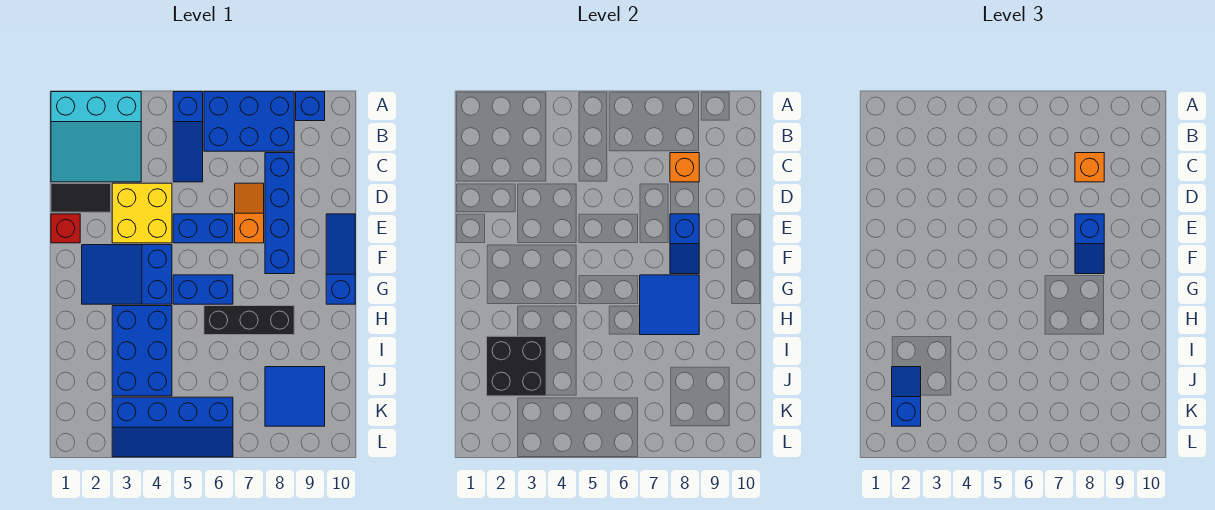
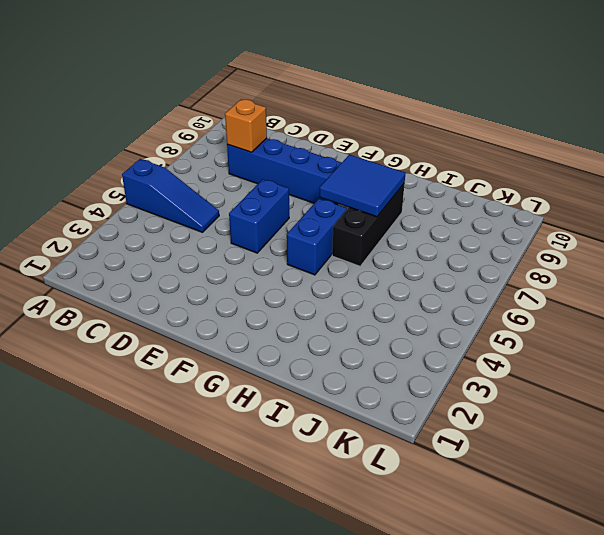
none -> cyan 3x3 slope [51,92,141,182]
none -> blue 2x3 brick [204,92,294,151]
none -> blue 1x1 brick [296,92,325,121]

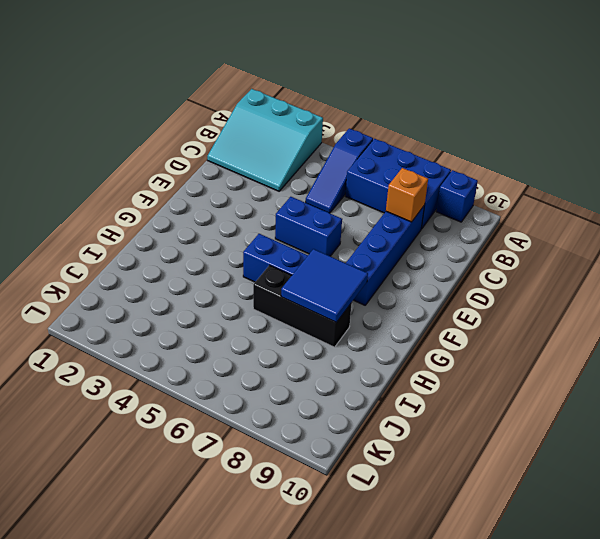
none -> black 1x2 tile [51,183,111,212]
none -> yellow 2x2 brick [112,183,172,243]
none -> orange 1x2 slope [235,183,264,243]

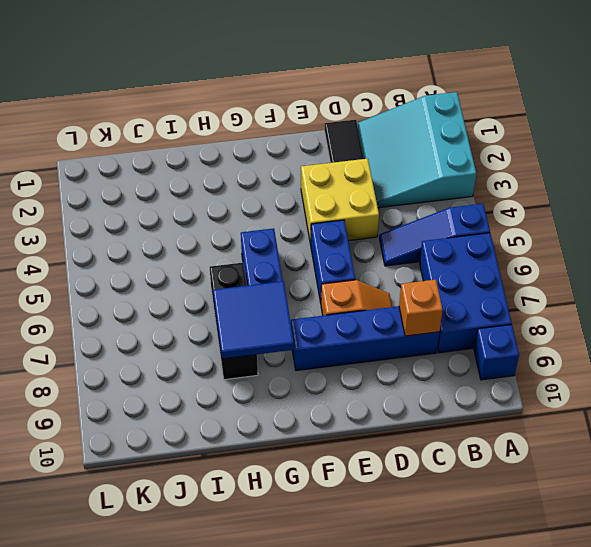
none -> red 1x1 brick [51,214,80,243]
none -> blue 1x3 slope [326,214,355,304]
none -> blue 2x3 slope [82,245,172,304]

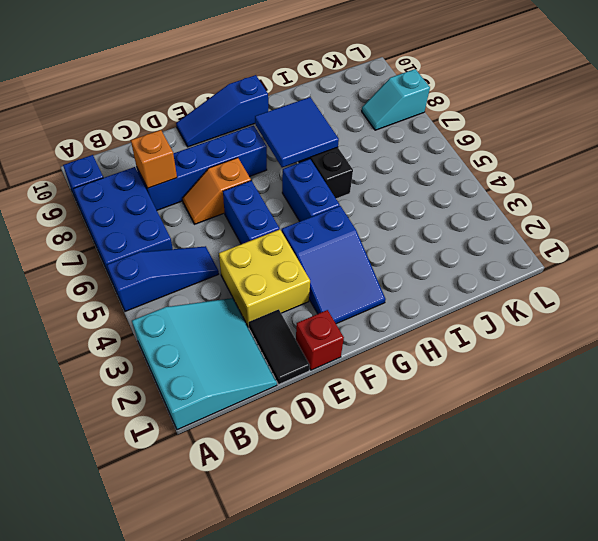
cyan 1x2 slope [362,69,430,130] -> blue 2x2 tile [265,367,325,426]
none -> blue 2x3 brick [112,306,172,396]
none -> blue 2x4 slope [112,397,233,457]
none -> blue 1x2 slope [670,214,699,274]

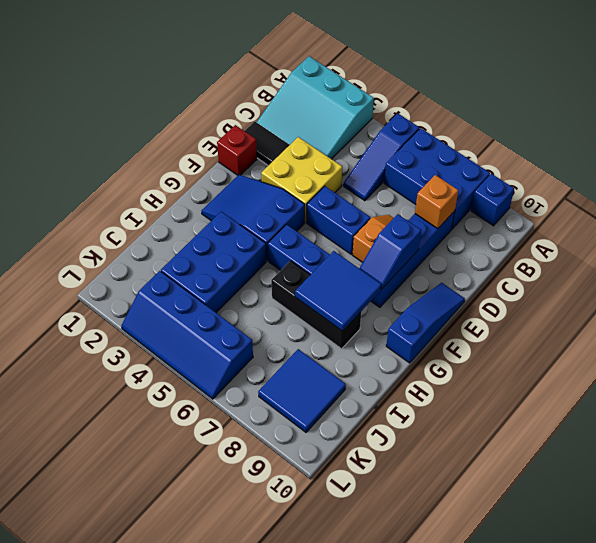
none -> black 2x2 brick [487,336,546,396]
none -> orange 1x1 brick [1075,153,1104,182]
none -> blue 1x2 slope [1075,214,1104,274]

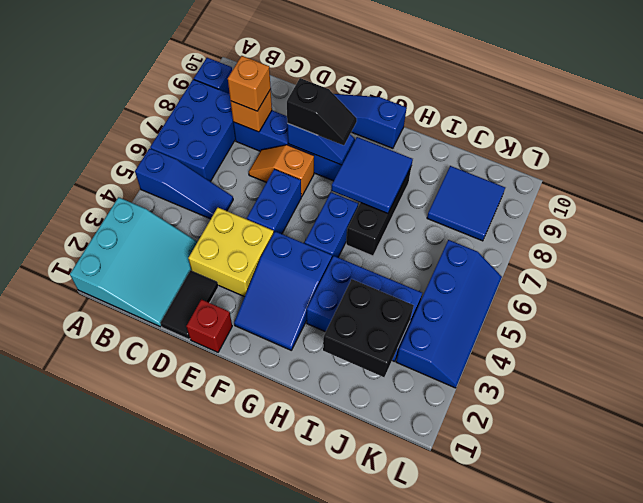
black 1x2 slope [287,78,357,145] -> blue 1x2 slope [1075,214,1104,274]
none -> blue 1x2 slope [892,367,921,426]

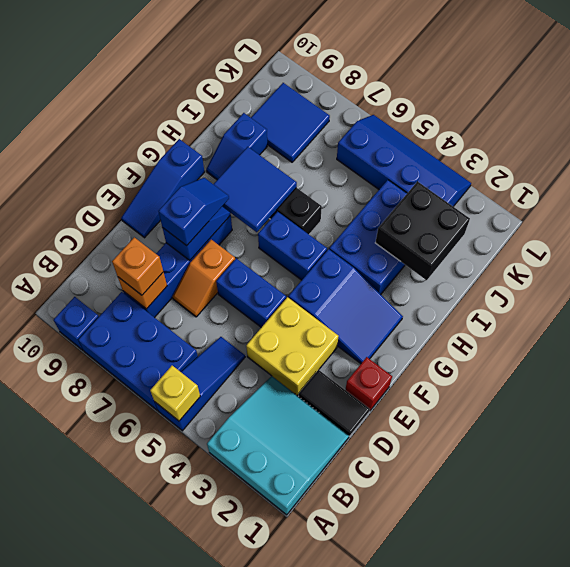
yellow 1x1 brick [150,366,200,421] -> none
blue 1x2 slope [206,113,267,180] -> blue 1x2 slope moved to [892,367,921,426]

